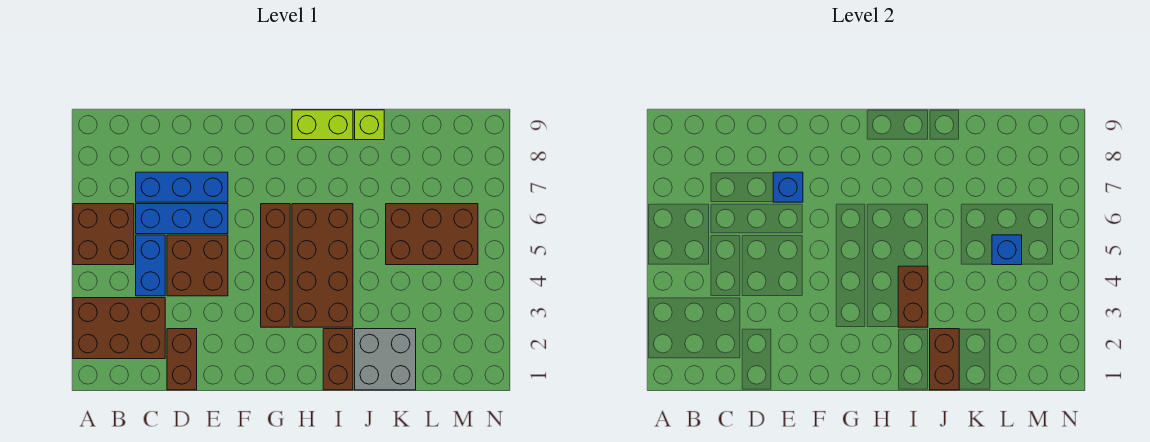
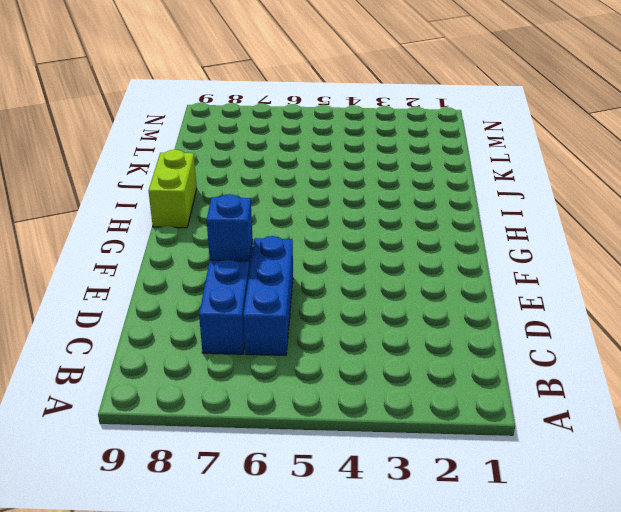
none -> brown 2x3 brick [73,298,165,359]
none -> brown 2x2 brick [73,204,134,265]
none -> blue 1x2 brick [136,235,165,296]

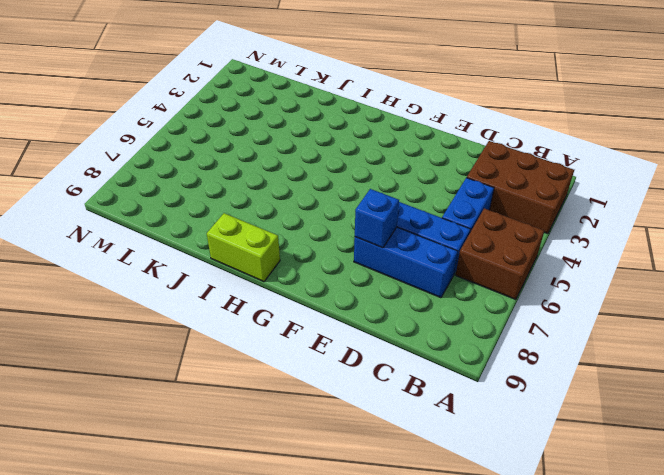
none -> brown 1x2 brick [167,329,197,390]
none -> brown 2x2 brick [167,235,228,296]
none -> brown 1x4 brick [261,204,290,327]

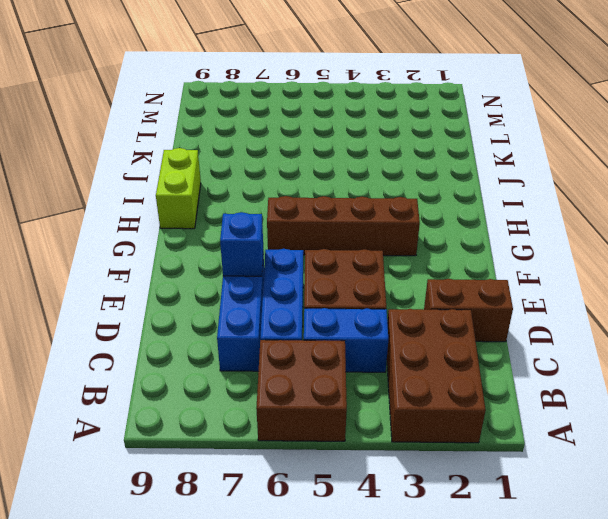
none -> brown 2x4 brick [292,204,353,327]
none -> brown 1x2 brick [323,329,353,390]
none -> grey 2x2 brick [355,329,416,390]

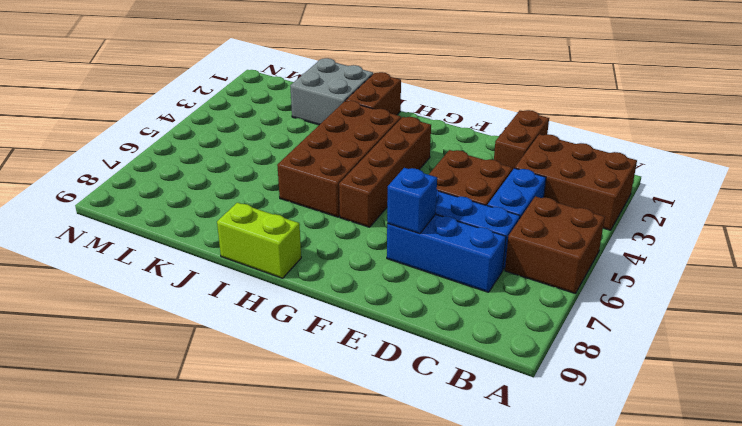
none -> lime 1x1 brick [355,110,384,140]
none -> brown 2x3 brick [386,204,478,265]
none -> brown 1x2 brick [898,266,928,327]

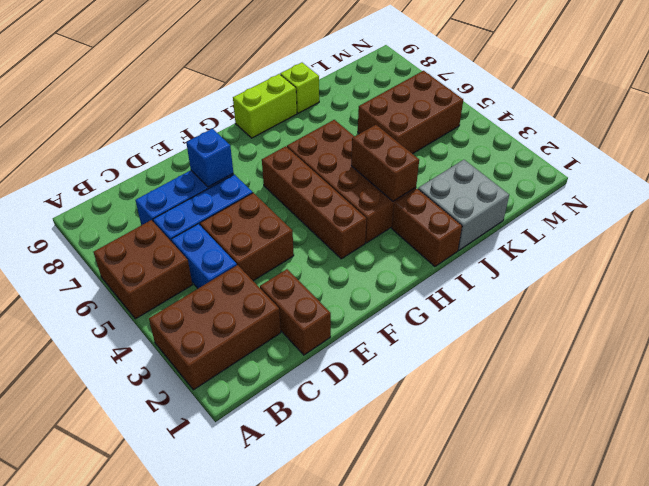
none -> brown 1x2 brick [930,329,959,390]
none -> blue 1x1 brick [992,235,1022,265]

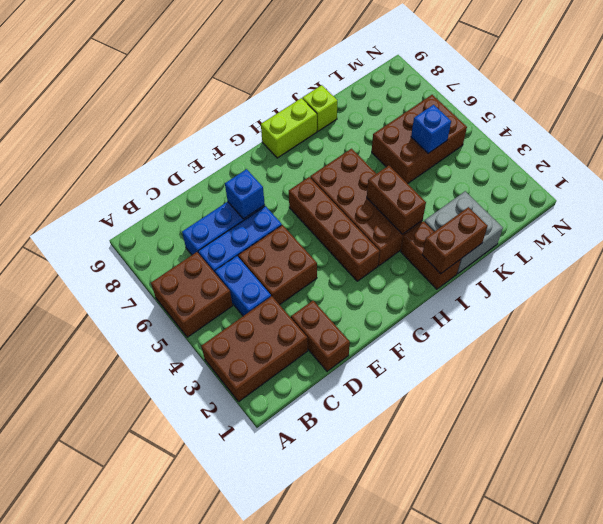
brown 1x2 brick [422,207,488,274] -> brown 1x2 brick turned to [930,329,959,390]

